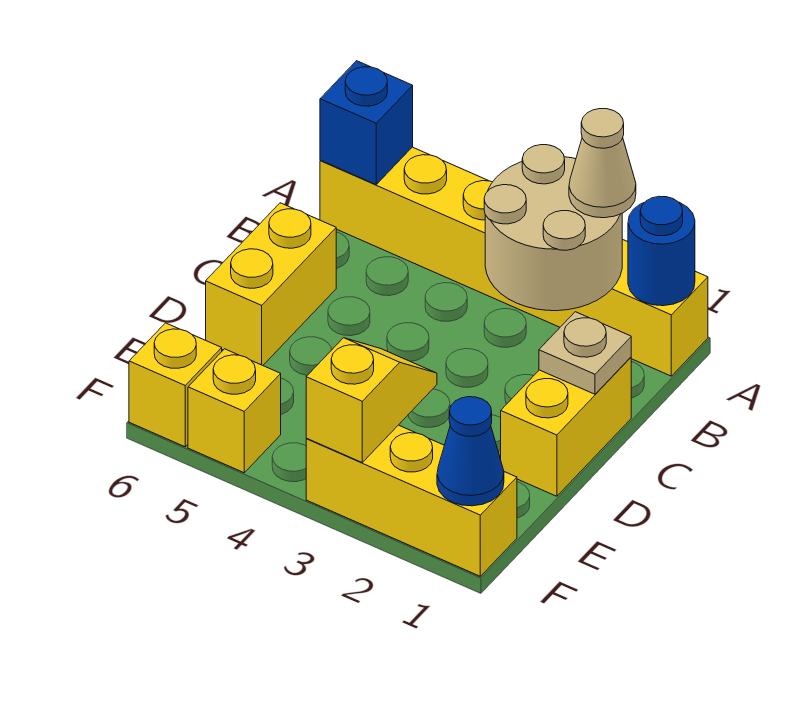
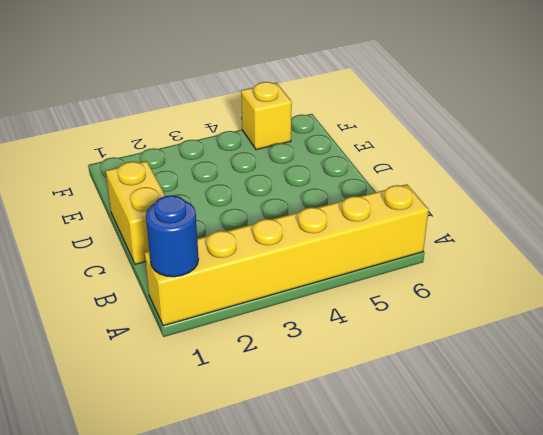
none -> yellow 1x2 brick [206,203,336,365]
none -> yellow 1x3 brick [306,425,517,576]
none -> yellow 1x1 brick [129,323,222,447]

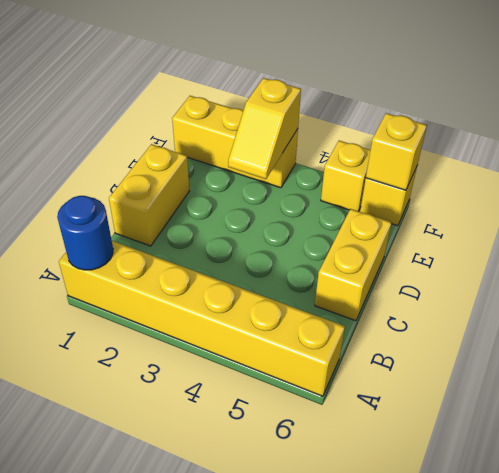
yellow 1x1 brick [366,113,427,190] -> none
none -> tan 2x2 round brick [484,145,622,311]
none -> blue 1x1 brick [320,61,413,184]
none -> tan 1x1 plate [539,312,631,394]

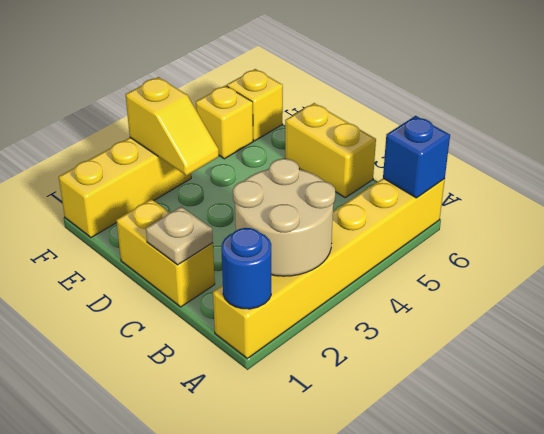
none -> blue 1x1 cone [437,397,504,506]
none -> tan 1x1 cone [569,109,636,218]

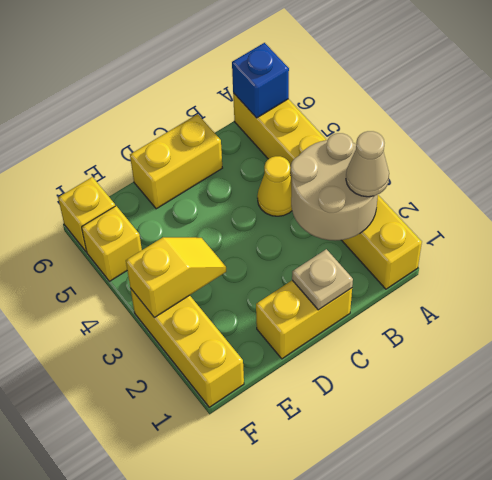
yellow 1x1 cone [257,156,292,216] -> none
none -> blue 1x1 round brick [628,196,695,306]
none -> blue 1x1 cone [437,397,504,506]

